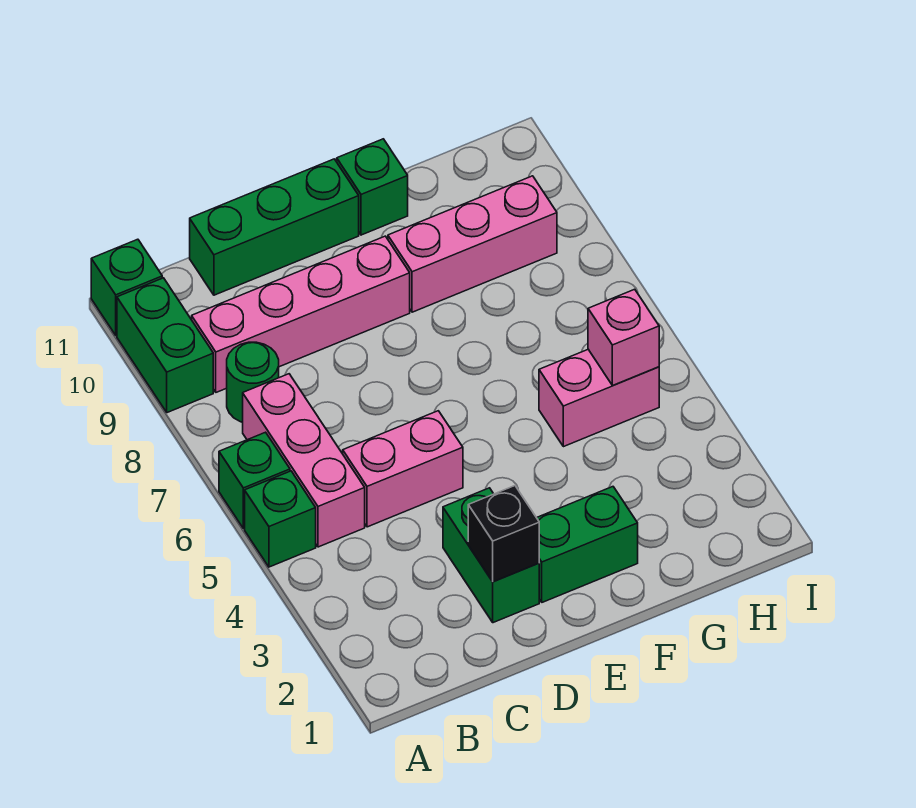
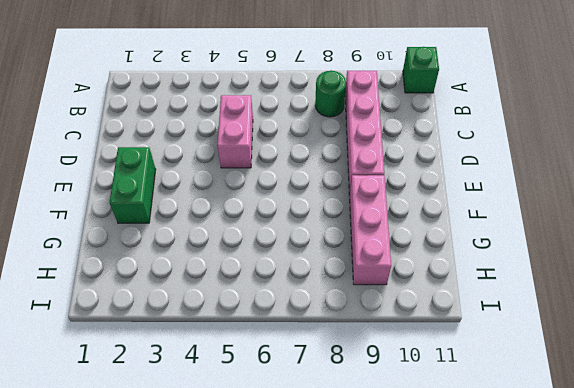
none -> green 1x1 brick [245,471,316,567]
none -> green 1x1 brick [219,432,290,528]
none -> green 1x2 brick [117,278,213,413]

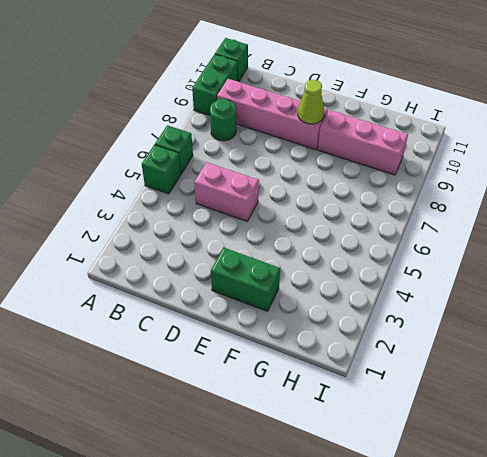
lime 1x1 cone [298,80,325,124] -> none
none -> pink 1x3 brick [243,374,365,547]
none -> green 1x3 brick [190,159,359,295]
none -> green 1x2 brick [443,488,539,623]

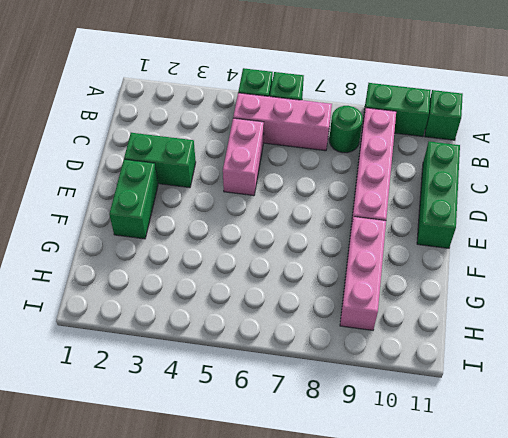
none -> green 1x1 brick [337,139,408,235]
none -> pink 1x2 brick [539,349,659,447]
none -> black 1x1 brick [468,486,539,582]

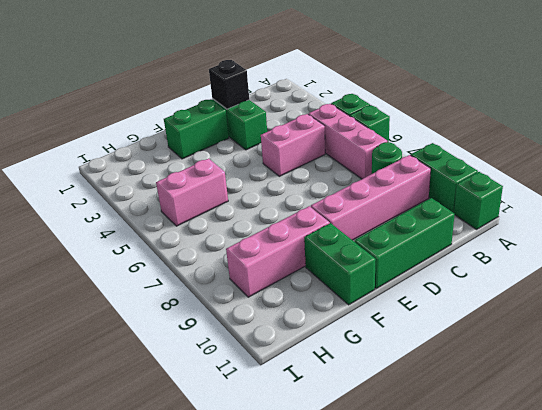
green 1x2 brick [304,223,376,305] -> green 1x1 brick [337,139,408,235]
none -> pink 1x1 brick [588,289,659,386]

